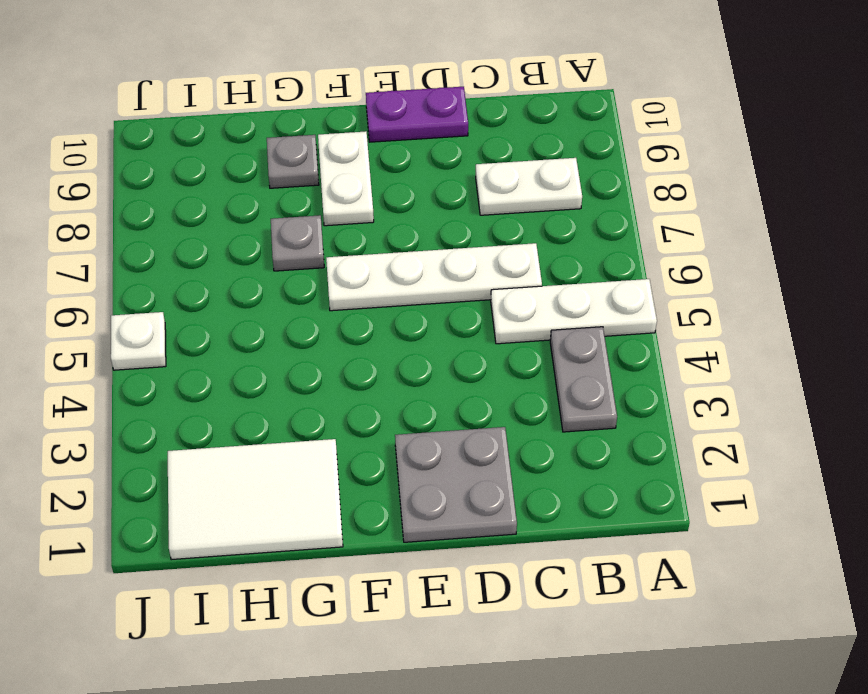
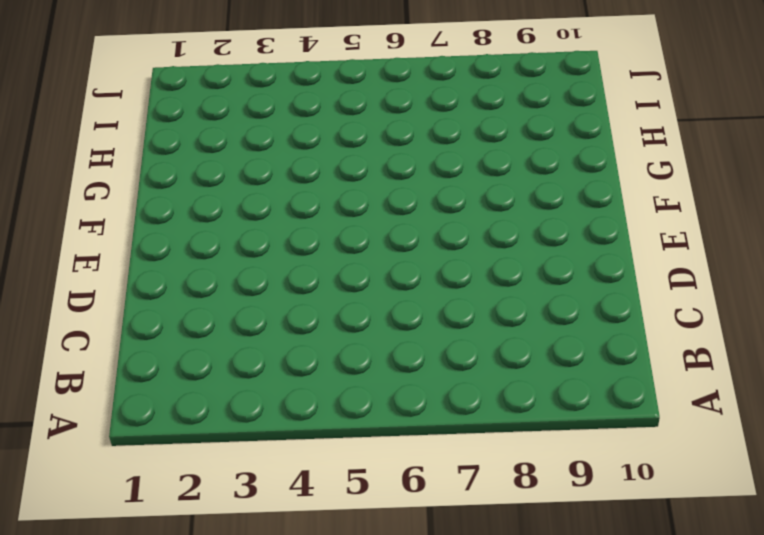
none -> white 1x3 plate [491,279,657,344]
none -> grey 1x2 plate [550,327,617,432]

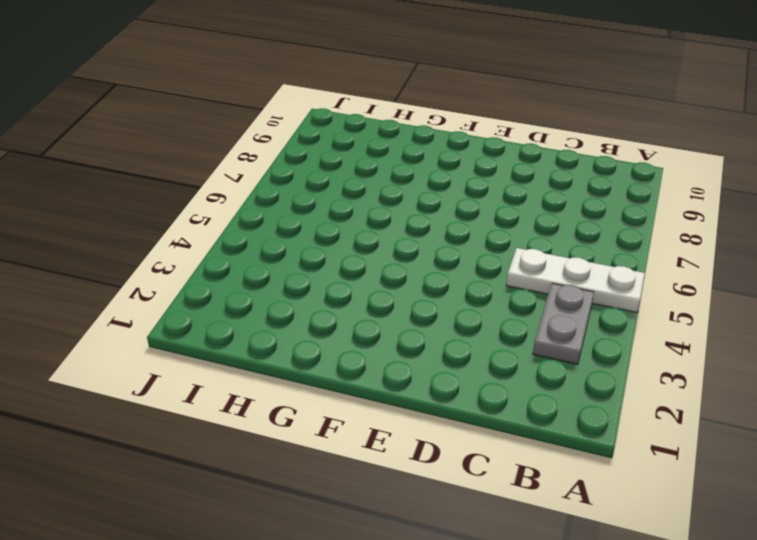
none -> white 1x2 plate [476,158,582,215]
none -> white 1x4 plate [326,243,542,311]

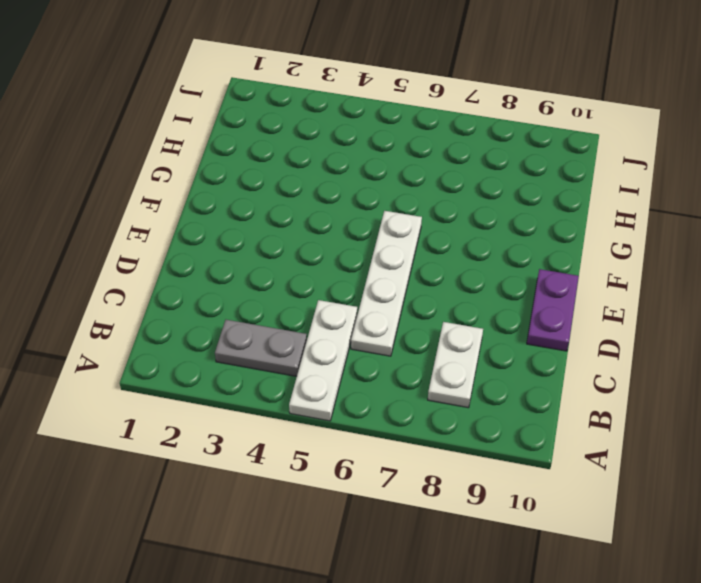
none -> grey 2x2 plate [395,427,517,542]
none -> white 1x2 plate [318,131,374,226]

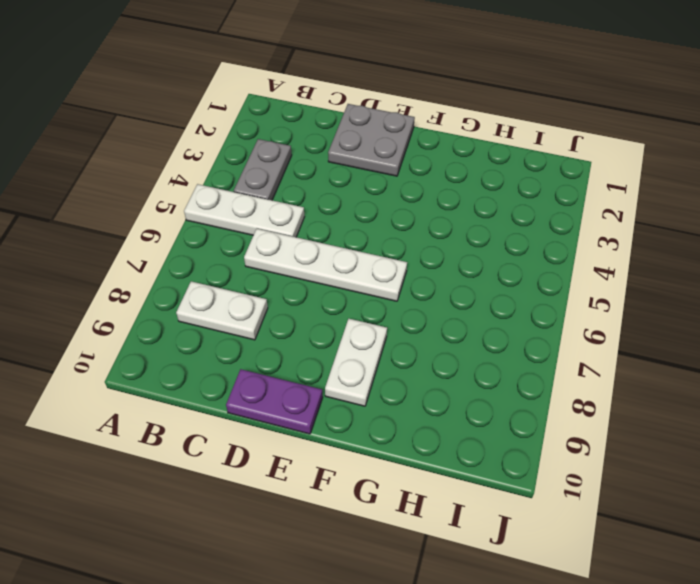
none -> white 2x3 tile [168,439,343,560]
none -> grey 1x1 plate [271,215,324,271]

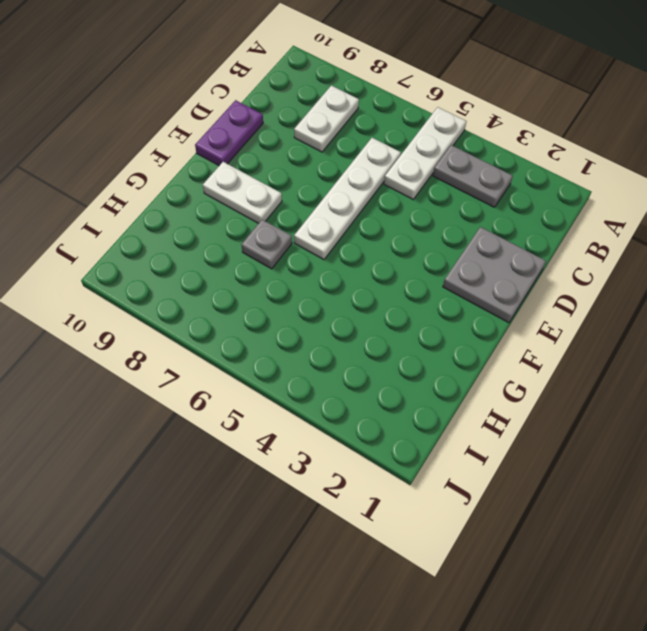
none -> white 2x3 tile [168,439,343,560]
none -> grey 1x1 plate [267,135,319,188]

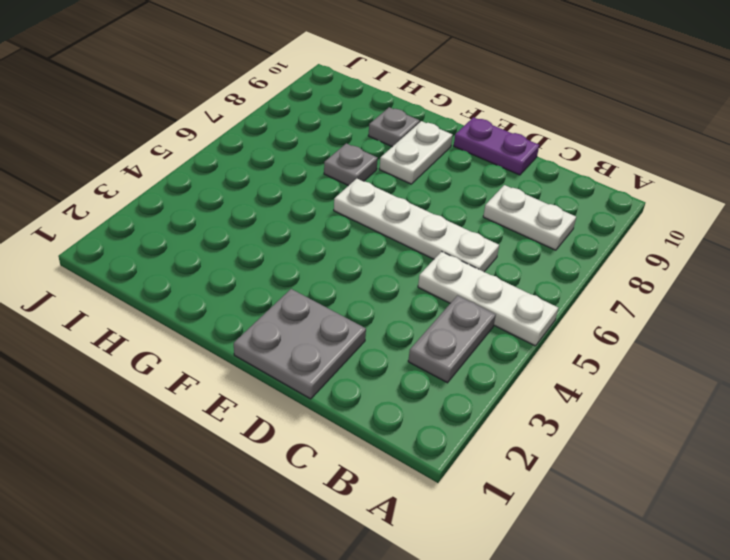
none -> white 2x3 tile [168,439,343,560]
none -> white 1x1 plate [111,312,166,370]

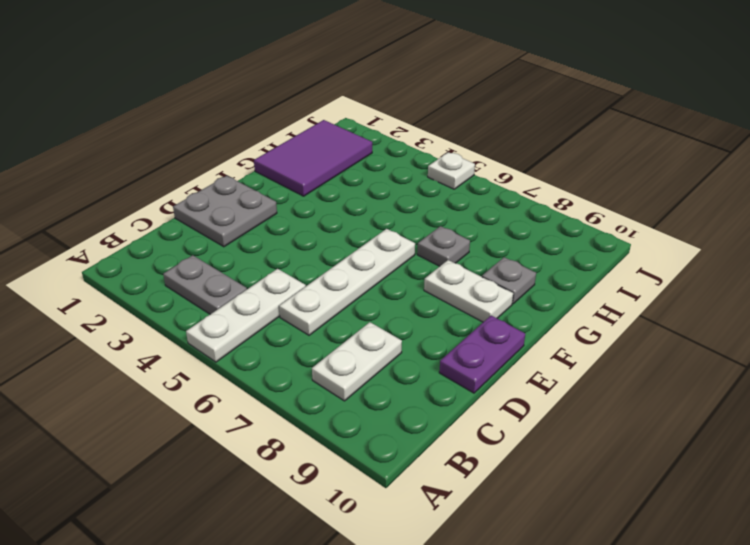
purple 2x3 tile [254,120,372,196] -> white 2x3 tile [168,439,343,560]

